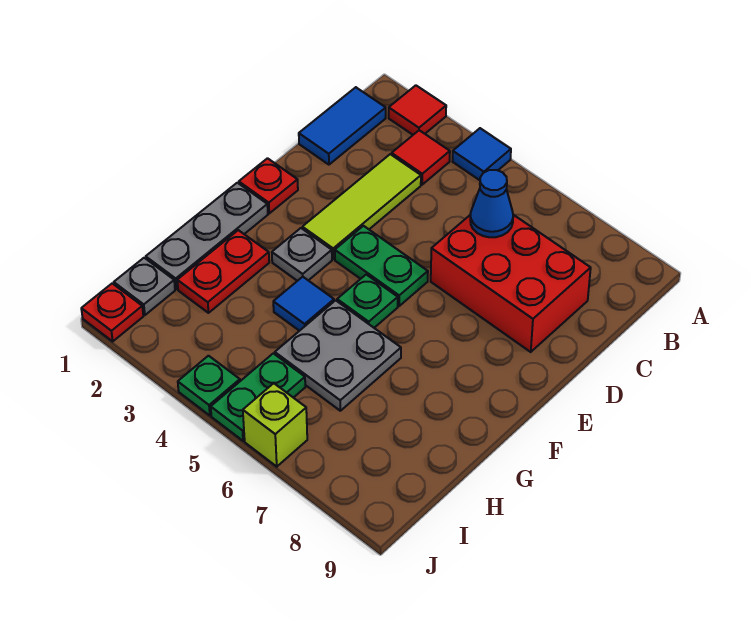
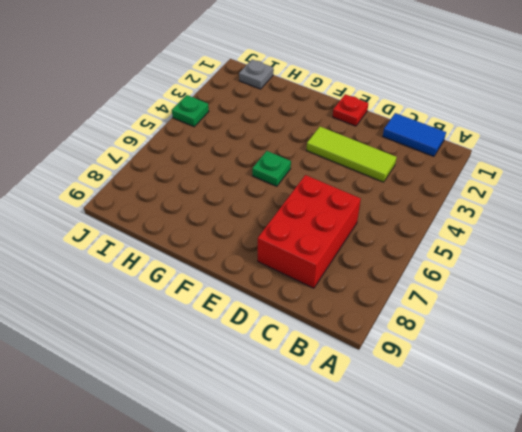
none -> red 1x1 tile [389,85,446,135]
none -> blue 1x1 tile [452,128,511,180]
none -> red 1x1 tile [392,130,450,185]

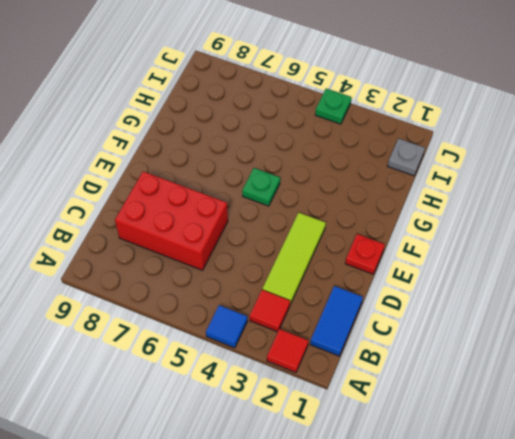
none -> green 1x2 plate [335,226,428,306]
none -> grey 1x3 plate [146,183,268,289]
none -> grey 1x1 plate [272,228,332,281]

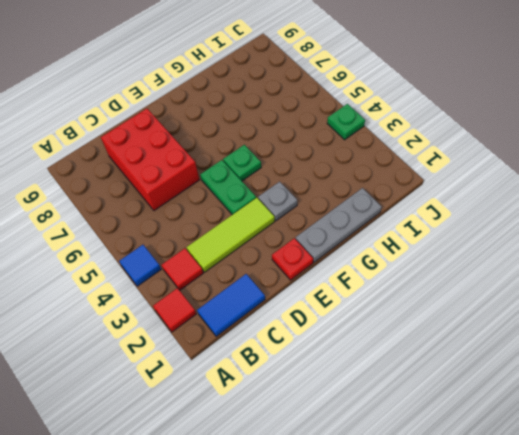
none -> red 1x2 plate [177,230,269,313]
none -> blue 1x1 tile [273,277,334,331]
none -> grey 2x2 plate [275,300,401,411]

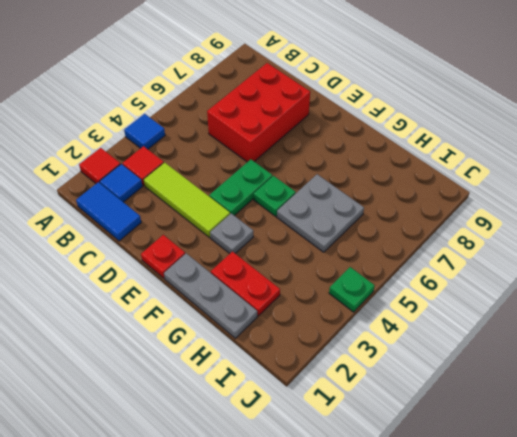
blue 1x1 tile [100,164,143,202] -> blue 1x1 tile moved to [273,277,334,331]
none -> grey 1x1 plate [114,258,175,315]
none -> green 1x2 plate [211,353,305,441]
none -> red 1x1 plate [81,283,143,341]

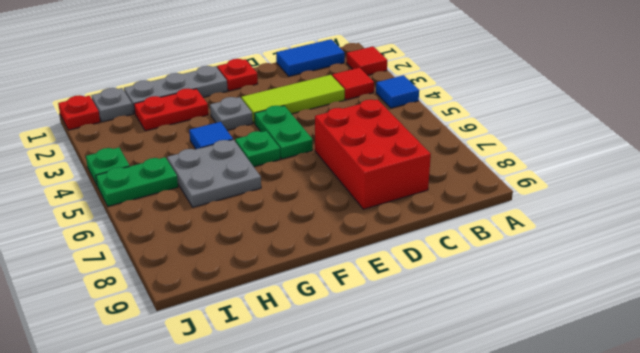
none -> lime 1x1 brick [243,383,307,467]
none -> blue 1x1 cone [470,170,513,237]

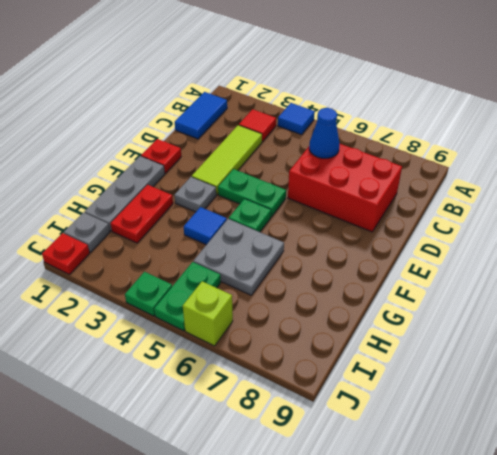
none -> red 1x1 tile [389,85,446,135]

